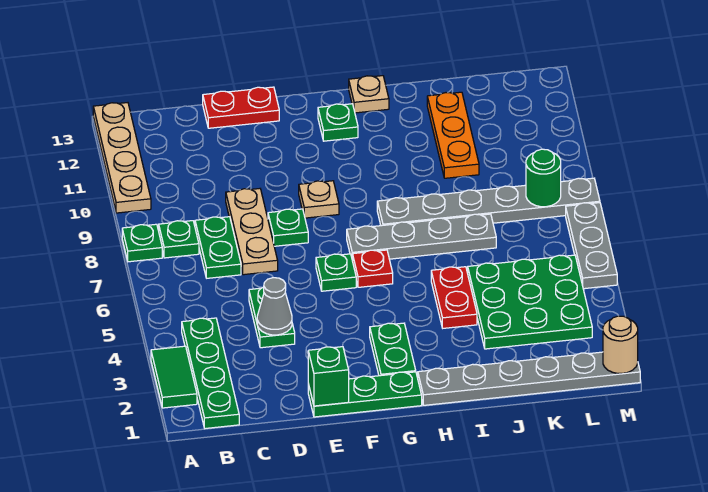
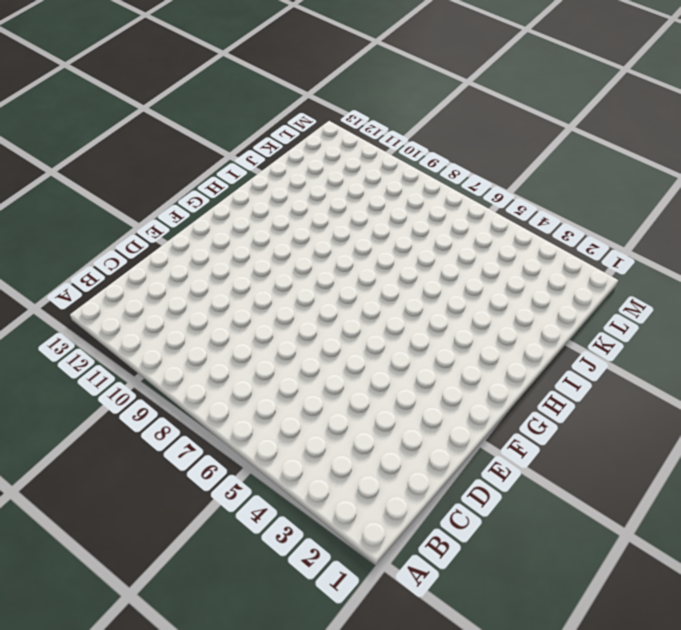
none -> green 1x2 tile [151,346,197,408]
none -> green 1x1 plate [122,224,162,262]
none -> tan 1x4 plate [93,103,151,213]

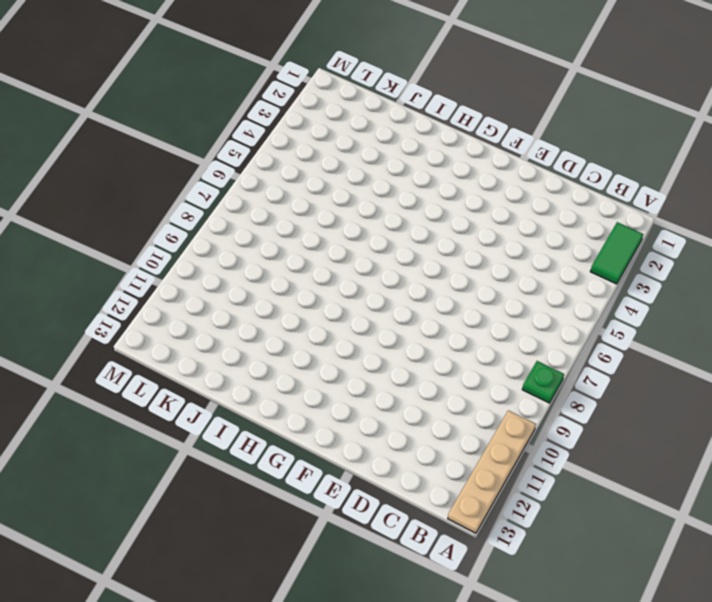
none -> green 1x4 plate [182,318,239,429]
none -> green 1x1 plate [159,221,199,258]
none -> green 1x2 plate [195,217,241,278]

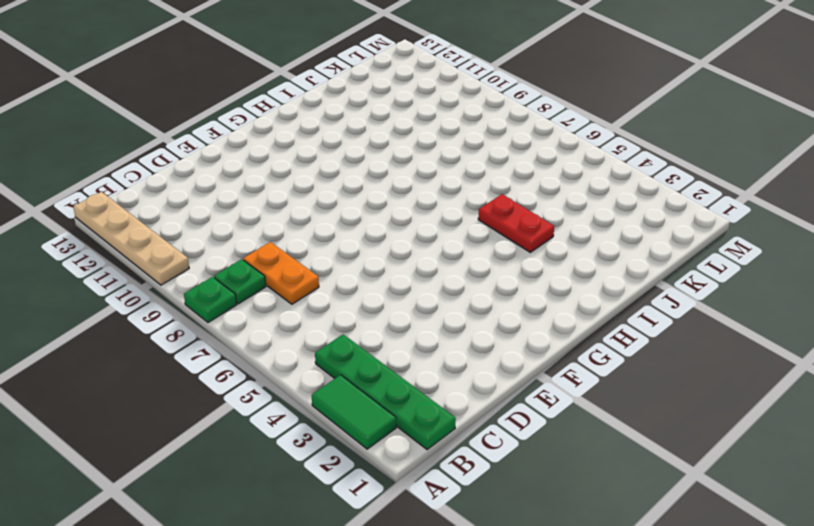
orange 1x2 plate [243,242,319,304] -> green 1x2 plate [195,217,241,278]
none -> green 1x2 plate [249,287,295,348]
none -> tan 1x3 plate [226,189,278,275]
none -> red 1x2 plate [203,87,279,128]

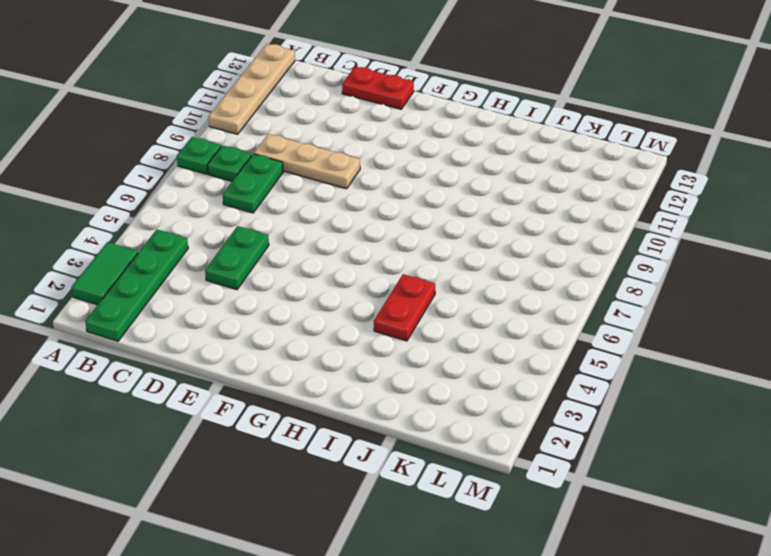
tan 1x3 plate [254,134,360,189] -> tan 1x3 plate turned to [226,189,278,275]
none -> green 1x3 plate [308,372,422,417]
none -> green 1x1 plate [268,209,308,246]
none -> green 1x1 plate [316,254,356,291]

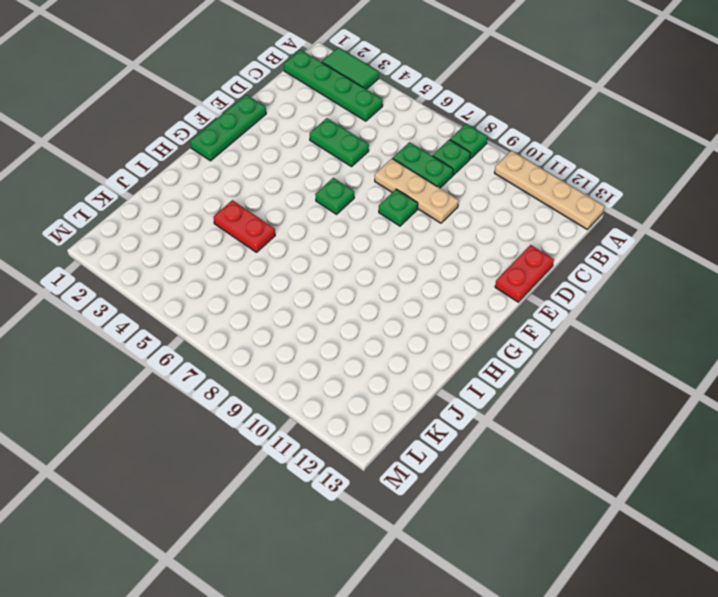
none -> tan 1x1 plate [299,181,339,218]
none -> green 1x2 plate [370,323,416,376]
none -> red 1x1 plate [353,250,393,287]

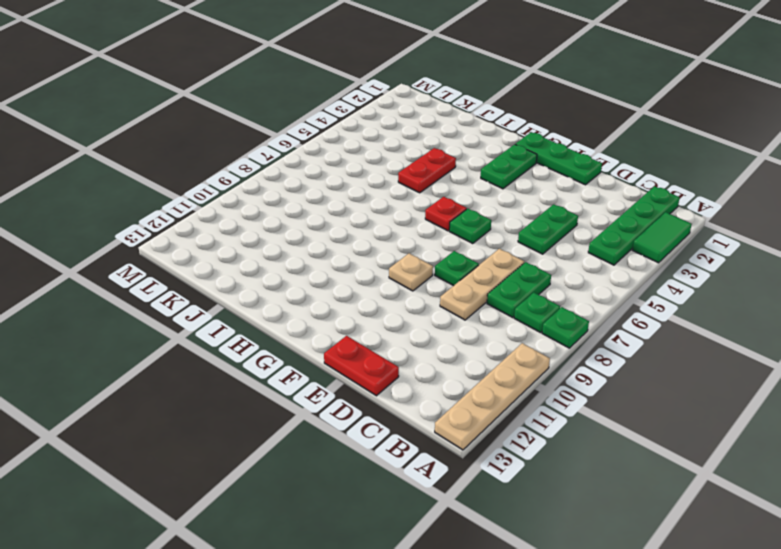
none -> grey 1x4 plate [347,214,496,261]
none -> green 1x1 plate [318,104,358,141]
none -> grey 1x6 plate [418,352,640,405]

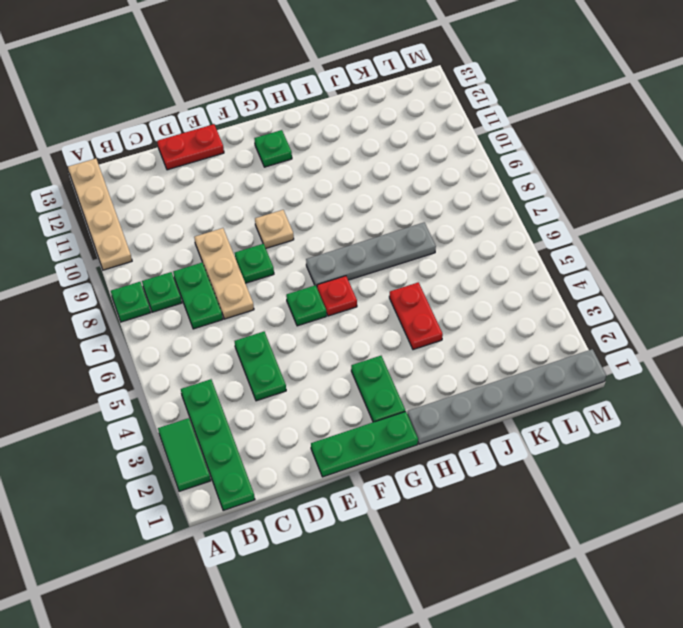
none -> grey 1x6 plate [377,178,600,226]
none -> tan 1x1 plate [349,76,389,113]
none -> green 3x3 plate [468,255,592,349]

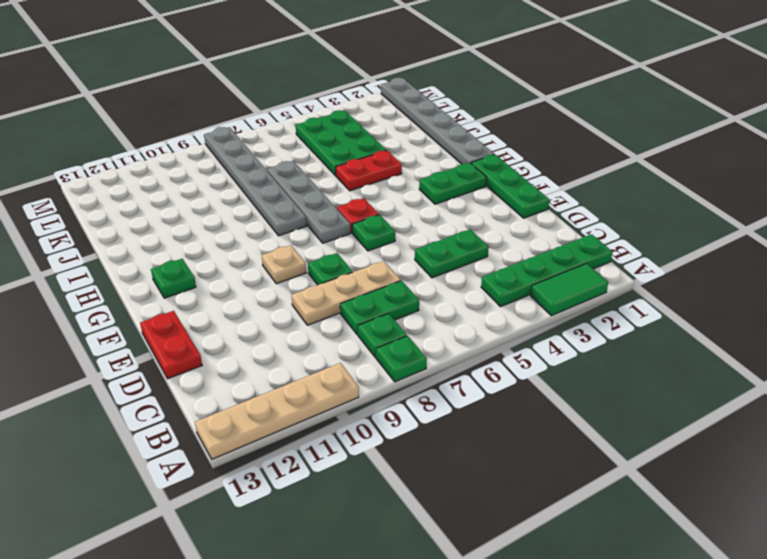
green 2x3 plate [296,110,386,176] -> green 3x3 plate [468,255,592,349]
none -> tan 1x1 plate [349,76,389,113]
none -> orange 1x3 plate [427,92,479,178]
none -> grey 1x3 plate [566,203,617,289]

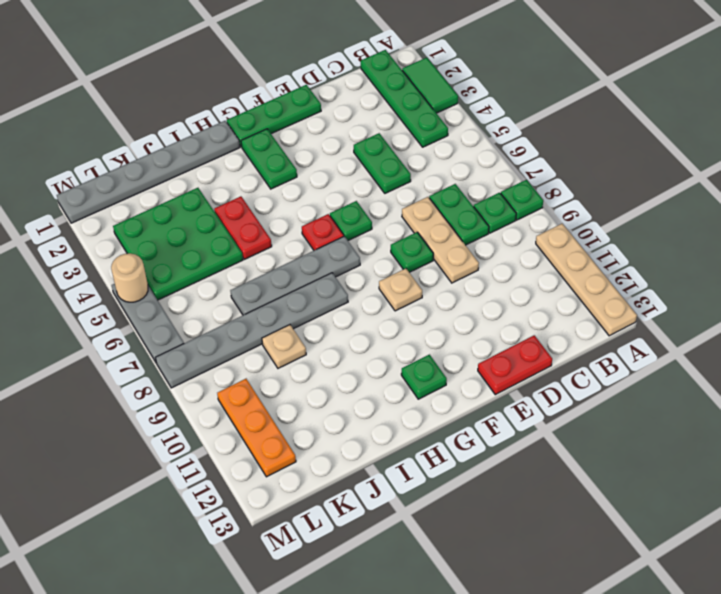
tan 1x1 plate [262,325,306,368] -> tan 1x1 plate moved to [349,76,389,113]
orange 1x3 plate [217,379,296,477] -> orange 1x3 plate moved to [427,92,479,178]
tan 1x1 round brick [111,253,148,302] -> tan 1x1 round brick moved to [603,316,638,373]
none -> grey 1x1 cone [257,278,292,335]
none -> green 1x1 brick [308,347,349,406]
none -> green 1x1 round brick [526,149,561,207]

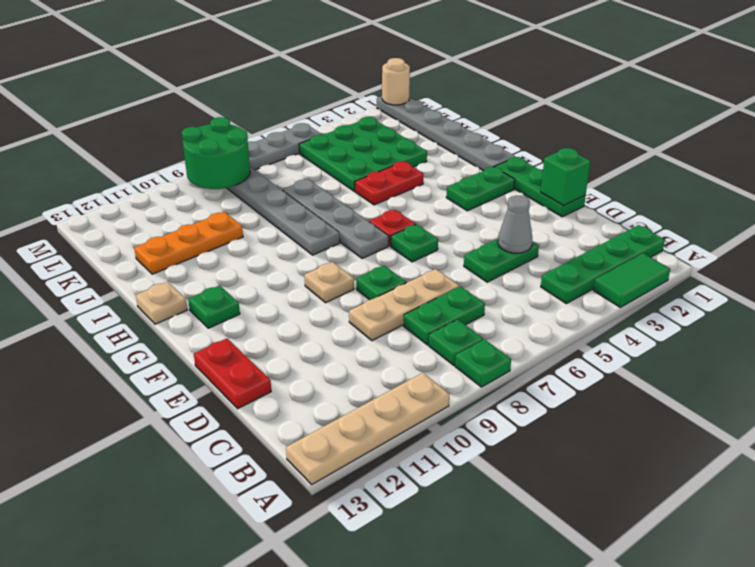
green 2x2 round brick [182,117,250,189] -> green 1x1 round brick [526,149,561,207]

